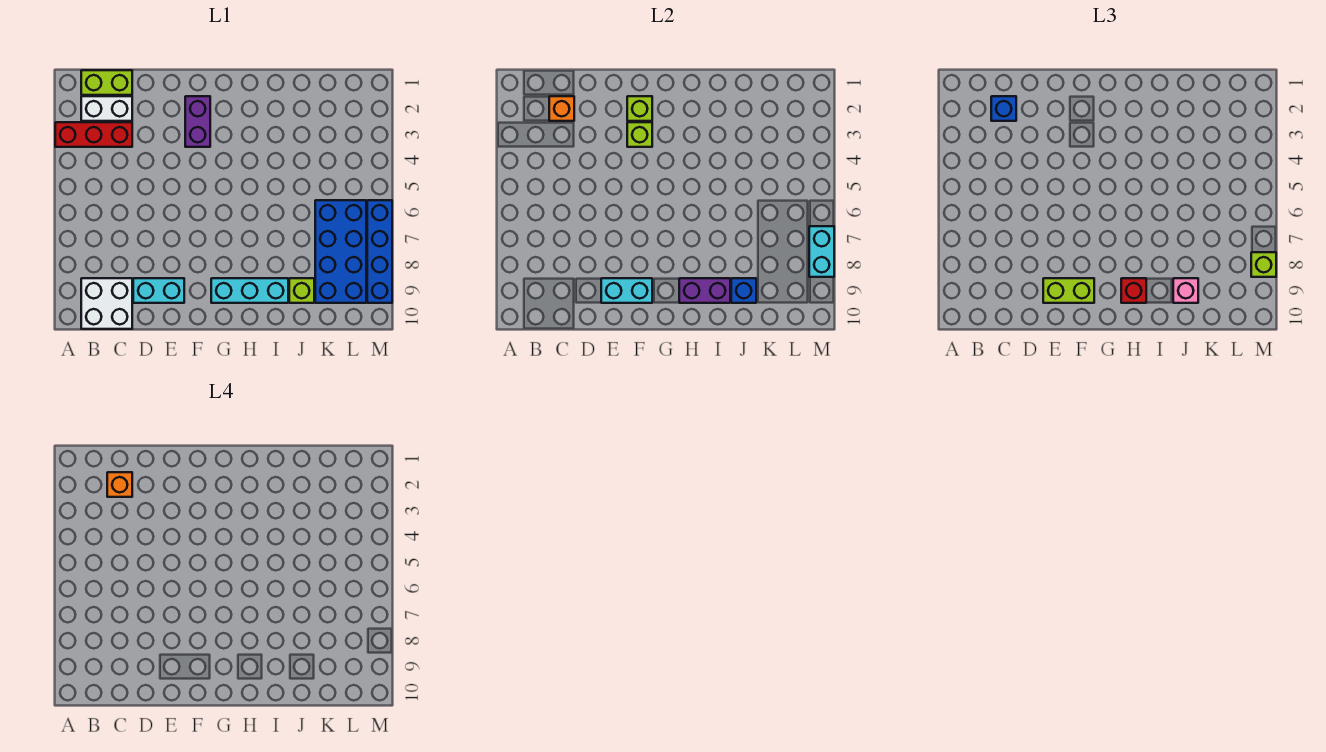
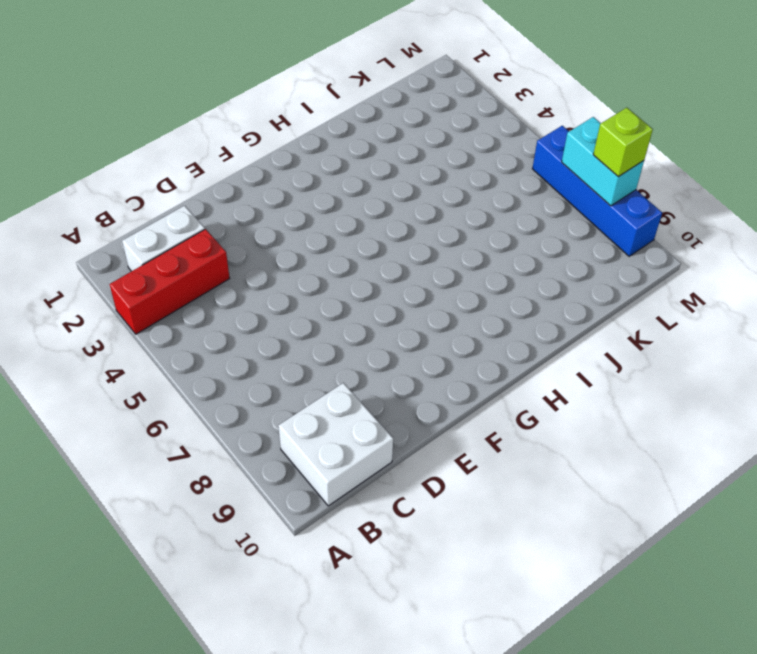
none -> lime 1x2 brick [81,70,132,95]
none -> cyan 1x2 brick [133,278,184,303]
none -> purple 1x2 brick [185,96,210,147]

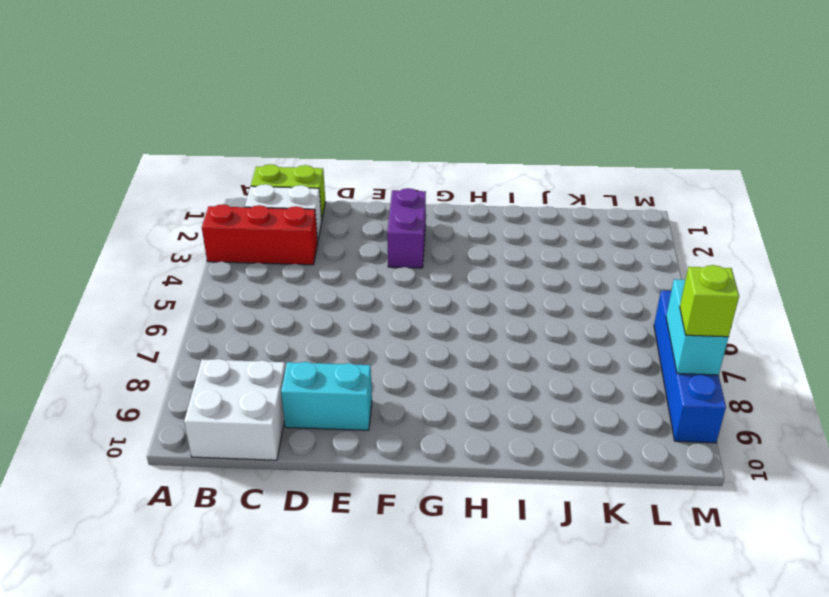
none -> cyan 1x3 brick [211,278,288,303]
none -> lime 1x1 brick [289,278,314,303]
none -> blue 2x4 brick [315,200,366,303]

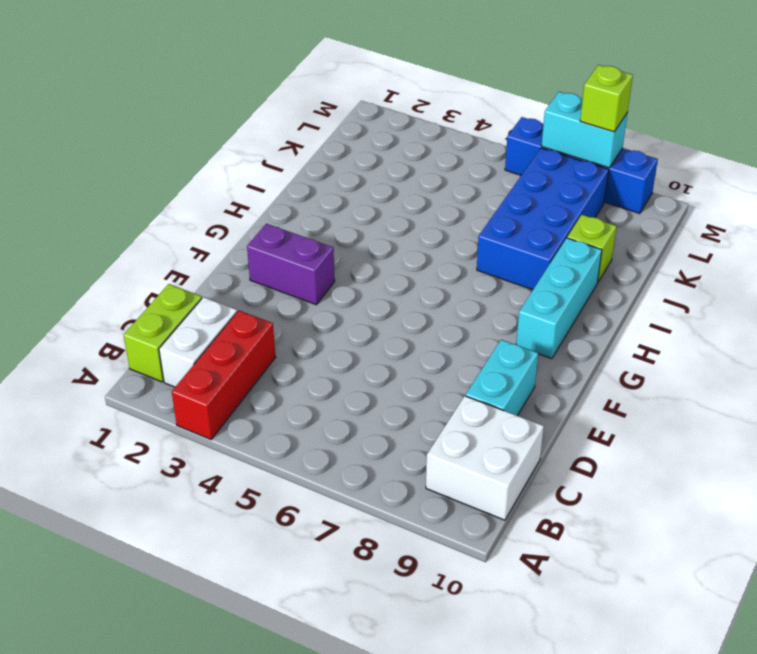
blue 2x4 brick [477,148,609,290] -> blue 2x4 brick turned to [315,200,366,303]
none -> orange 1x1 brick [549,96,574,121]
none -> cyan 1x2 brick [601,278,652,303]
none -> lime 1x1 brick [627,96,652,121]

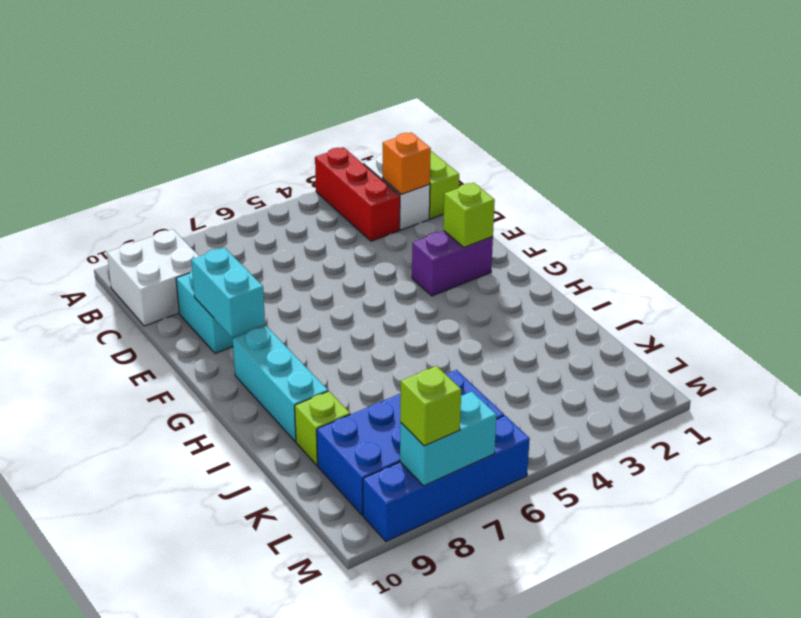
none -> lime 1x1 brick [627,122,652,147]
none -> purple 1x2 brick [679,278,730,303]
none -> blue 1x1 brick [731,278,756,303]

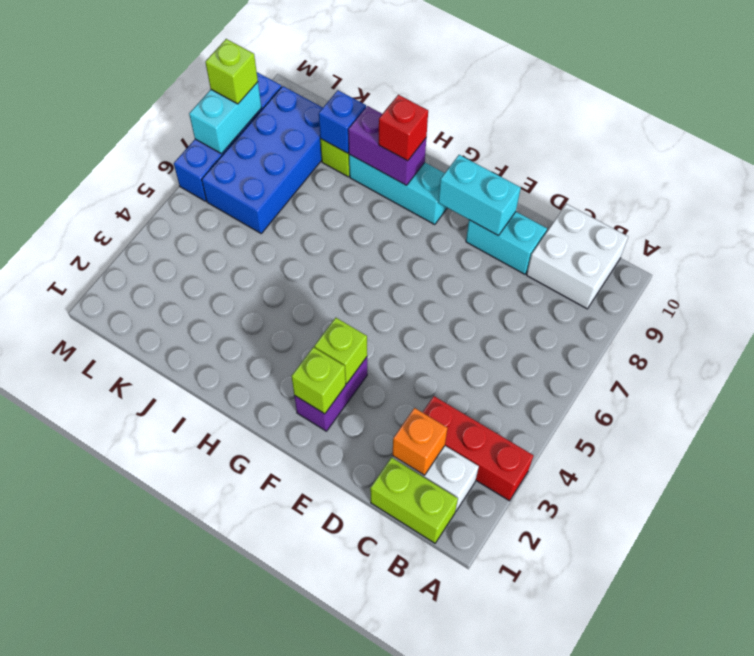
none -> blue 1x1 brick [991,96,1016,121]
none -> lime 1x2 brick [1043,278,1094,303]
none -> pink 1x1 brick [1173,278,1198,303]

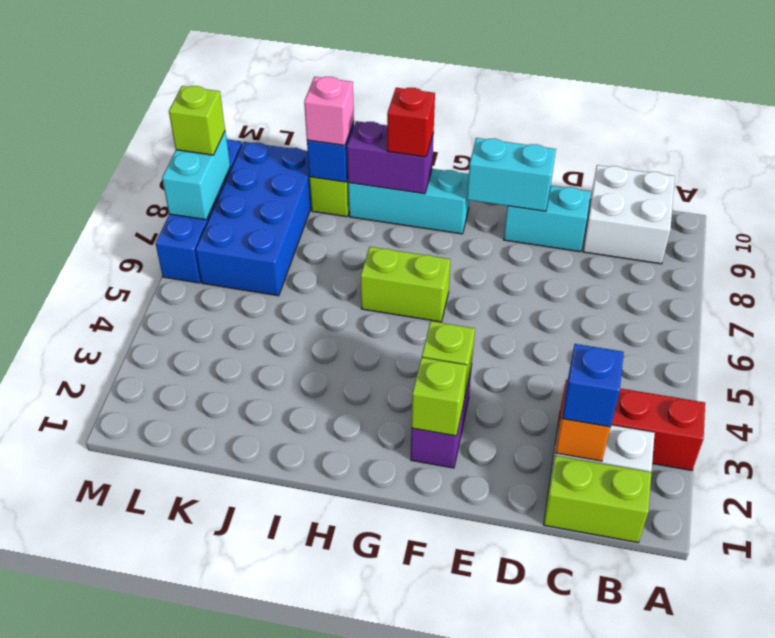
lime 1x2 brick [361,247,451,322] -> lime 1x2 brick moved to [1043,278,1094,303]
none -> orange 1x1 brick [107,472,132,497]

